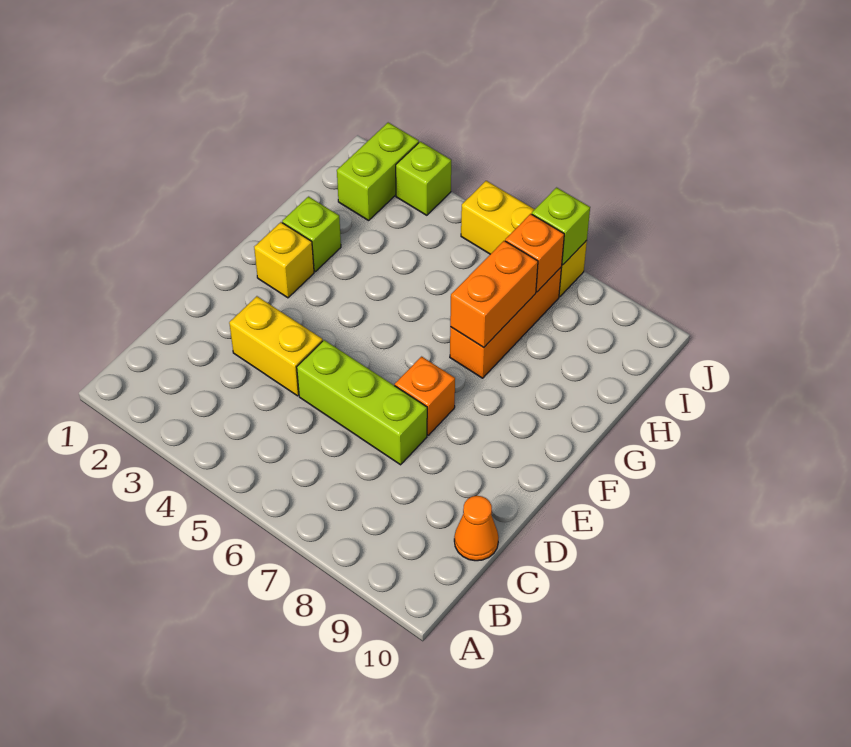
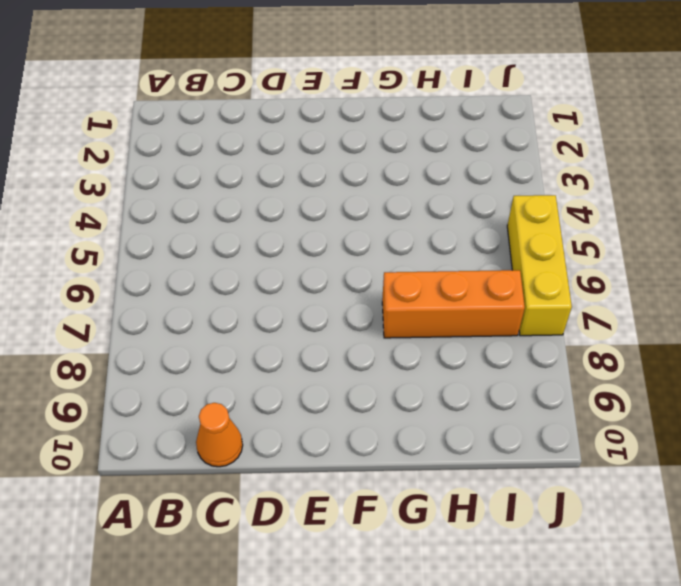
none -> yellow 1x2 brick [229,296,323,396]
none -> lime 1x3 brick [297,340,427,465]
none -> orange 1x1 brick [395,357,455,435]

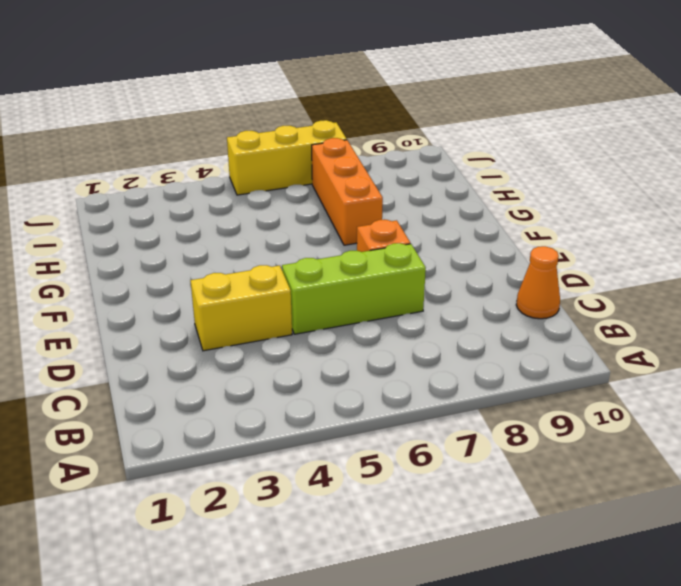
none -> yellow 1x1 brick [254,222,314,298]
none -> lime 1x1 brick [282,197,341,272]
none -> lime 1x2 brick [337,123,419,221]

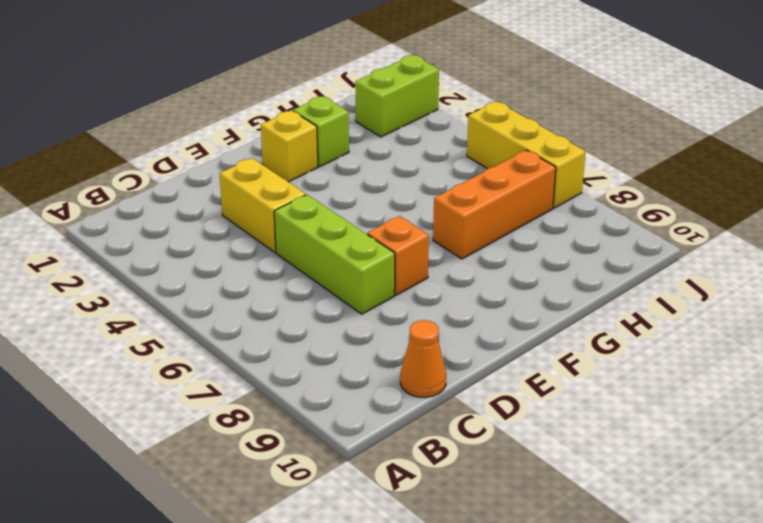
none -> lime 1x1 brick [396,142,451,215]
none -> orange 1x2 brick [450,241,538,348]
none -> orange 1x1 brick [505,214,564,292]

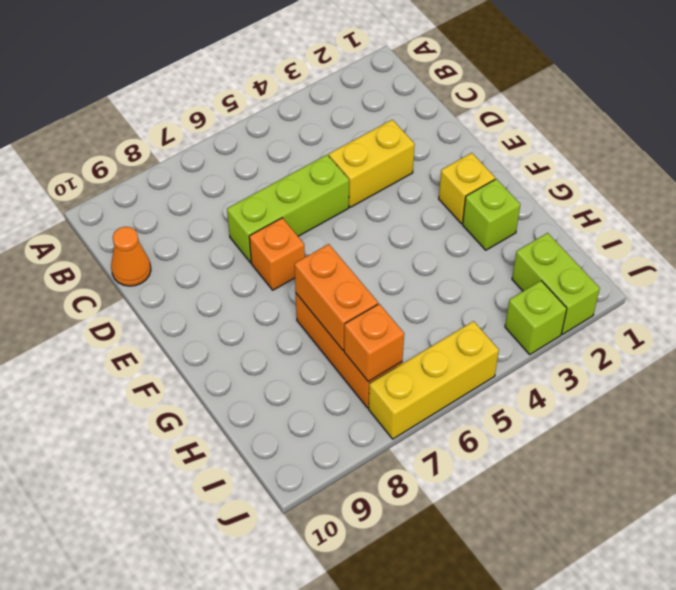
none -> lime 1x1 brick [532,188,590,265]

